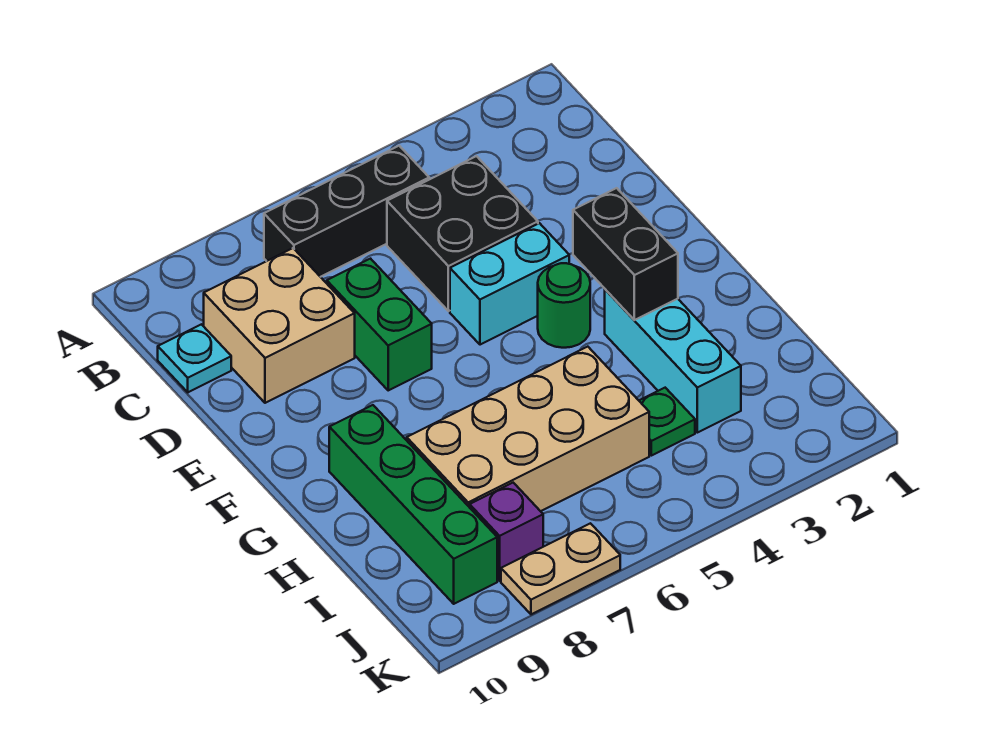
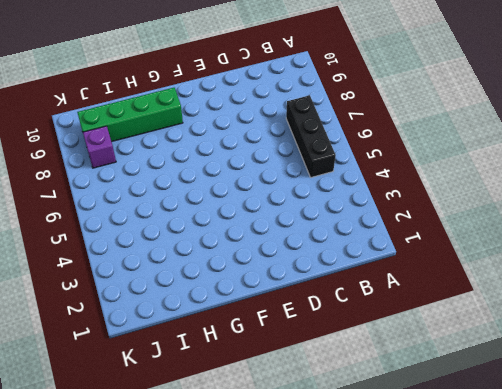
none -> black 2x2 brick [387,156,538,311]
none -> tan 2x2 brick [204,248,355,403]
none -> cyan 1x1 plate [158,324,231,392]

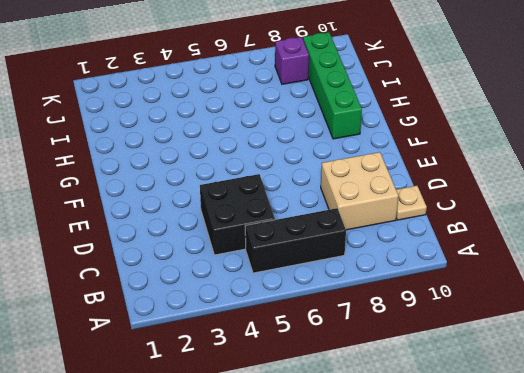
tan 1x1 plate [396,186,427,220] -> cyan 1x1 plate [158,324,231,392]
none -> green 1x2 brick [327,259,432,390]
none -> cyan 1x2 brick [450,223,569,345]
none -> green 1x1 round brick [538,263,590,348]

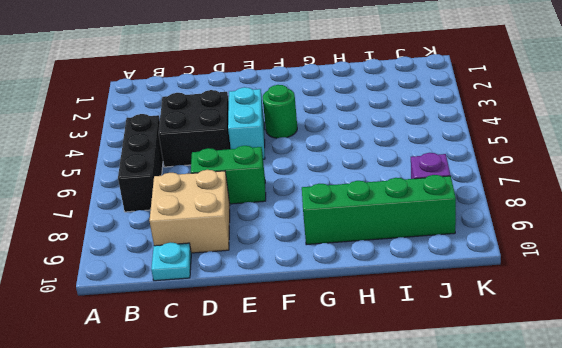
none -> cyan 1x3 brick [605,289,741,433]
none -> tan 2x4 brick [407,347,649,511]
none -> green 1x1 plate [639,388,695,456]

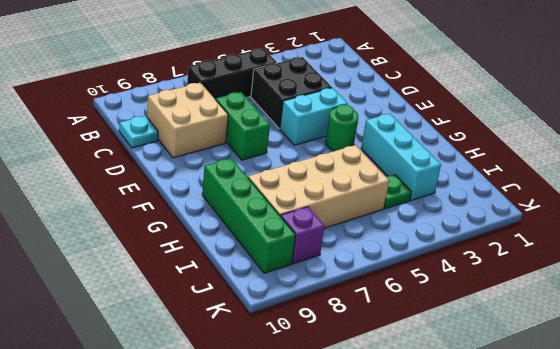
none -> tan 1x2 plate [501,523,620,614]
none -> black 1x2 brick [573,188,678,320]

